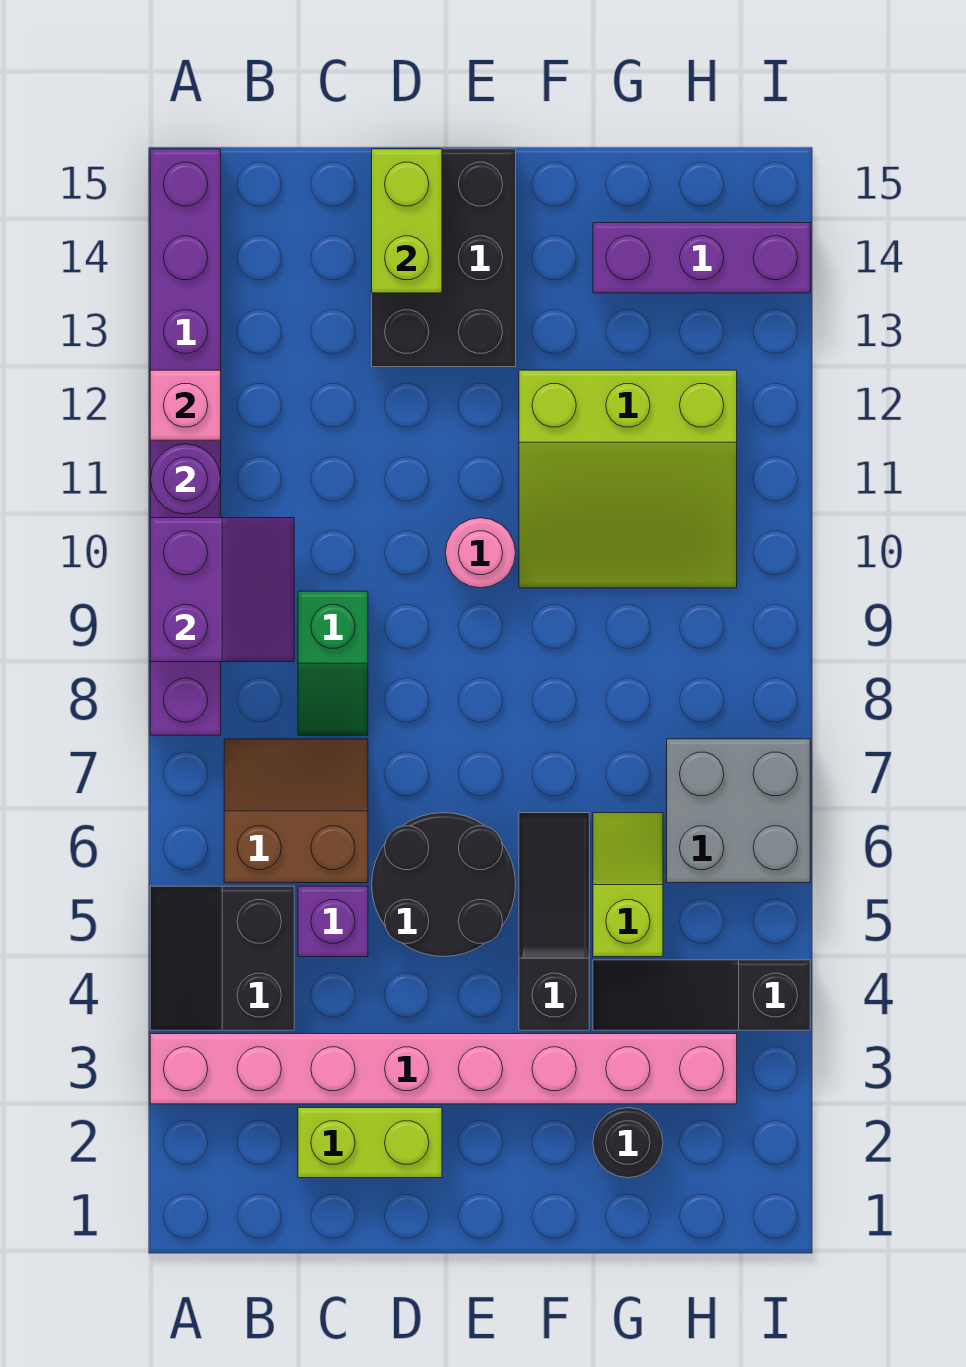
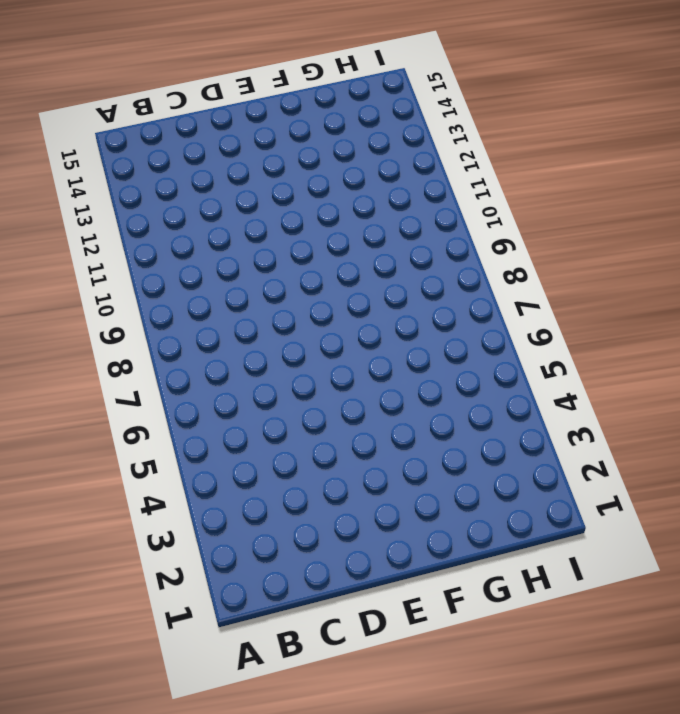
none -> pink 1x8 brick [150,1034,737,1104]
none -> black 2x2 slope [150,886,294,1030]
none -> purple 1x8 brick [150,149,221,735]

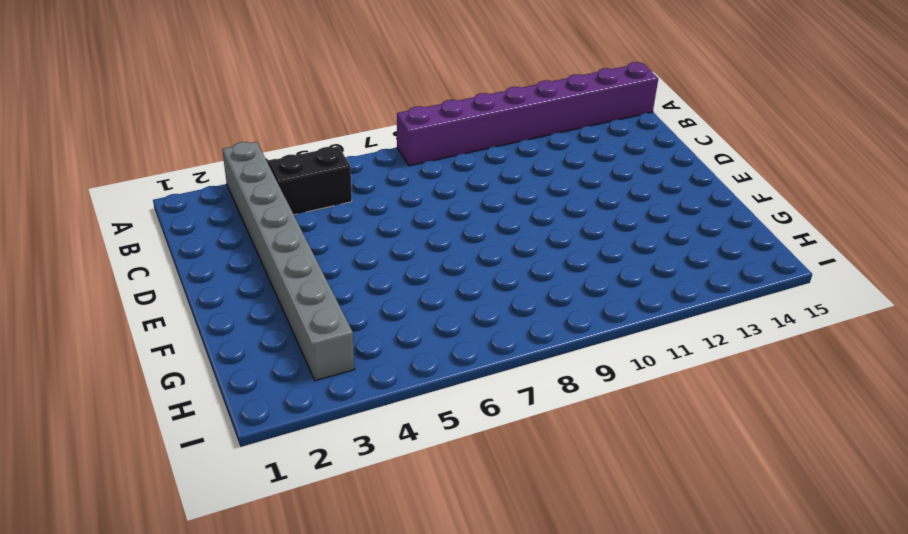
grey 1x8 brick [222,142,355,381] -> pink 1x8 brick [150,1034,737,1104]
none -> brown 2x2 slope [224,739,368,883]
none -> lime 1x2 brick [298,1108,442,1178]
none -> purple 1x1 brick [298,886,368,957]

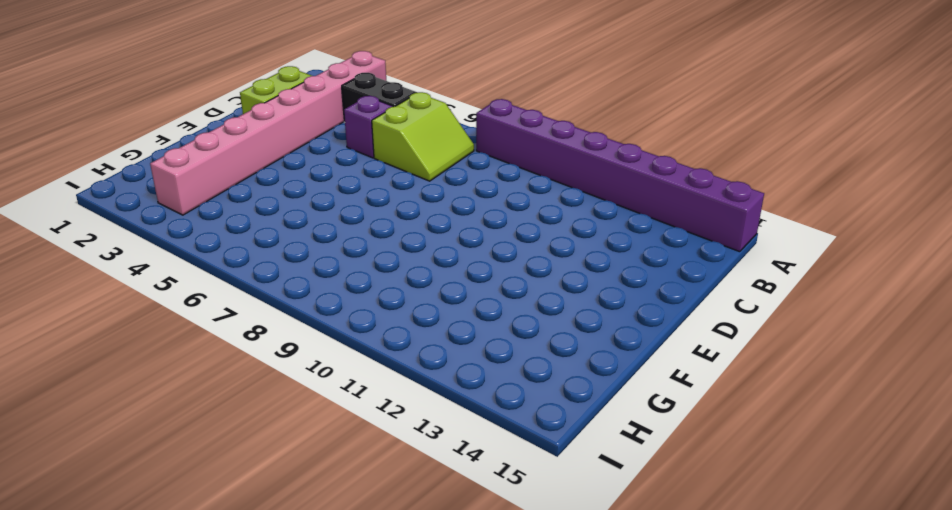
lime 2x2 slope [372,92,474,181] -> brown 2x2 slope [224,739,368,883]
none -> green 1x2 slope [298,591,368,735]
none -> black 2x2 round brick [372,813,516,957]
none -> black 2x3 brick [372,149,516,367]

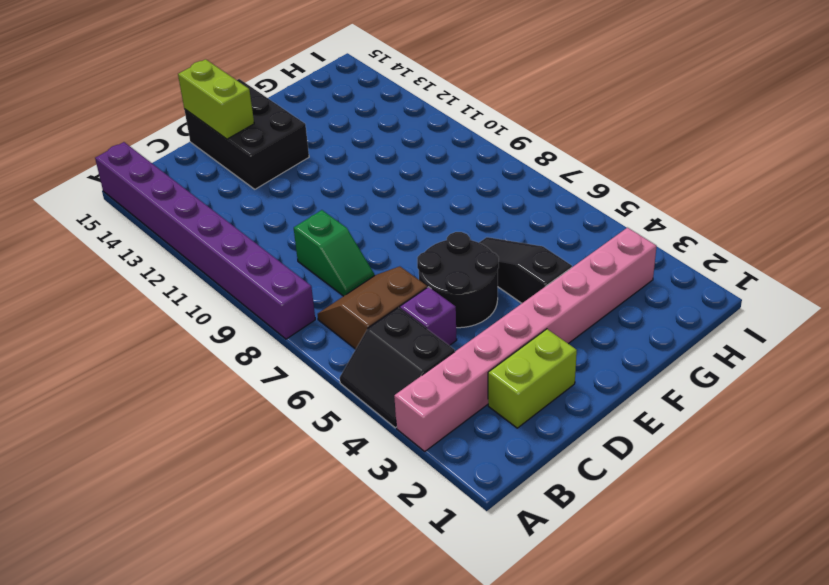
none -> pink 1x1 round brick [445,518,516,588]
none -> lime 3x3 slope [519,370,737,588]
none -> black 1x1 round brick [593,1108,663,1178]

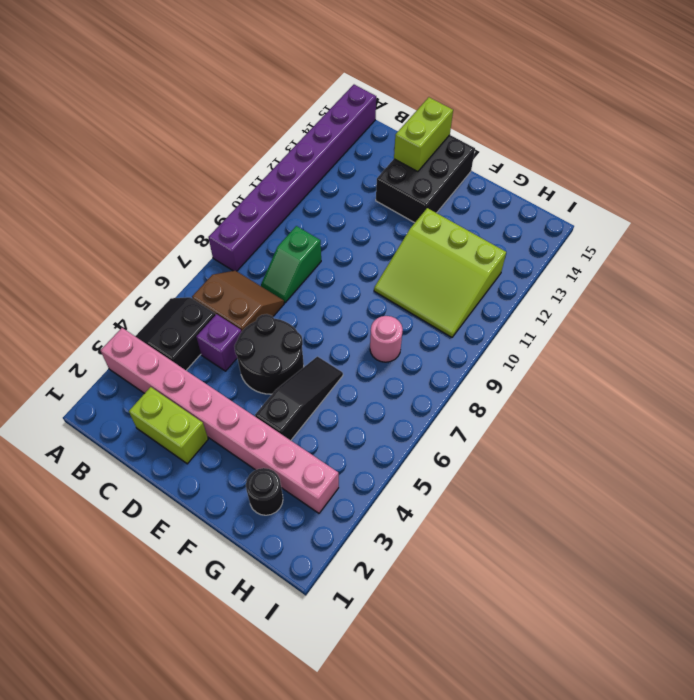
pink 1x1 round brick [370,316,403,362] -> pink 1x1 round brick moved to [445,518,516,588]
none -> black 1x3 slope [593,960,810,1030]
none -> lime 1x2 slope [593,813,663,957]
none -> purple 1x3 brick [593,223,810,293]

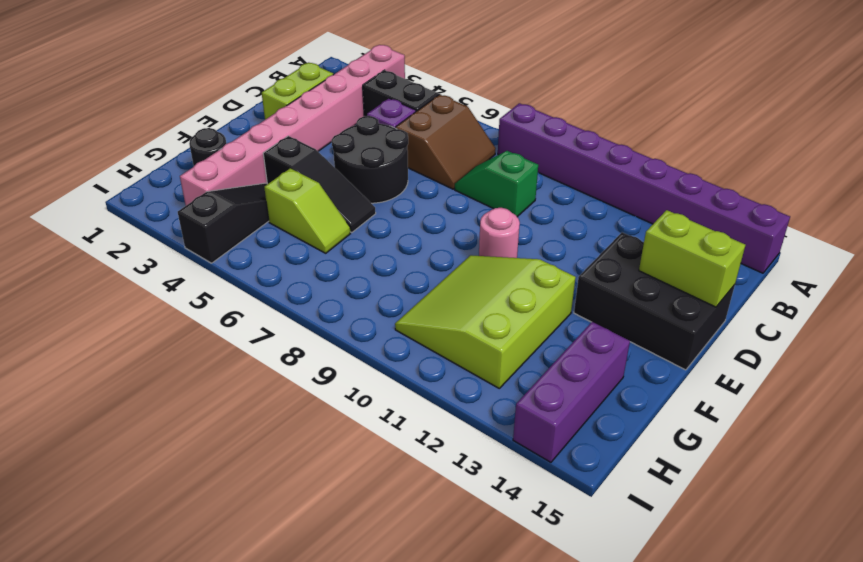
none -> grey 2x2 brick [667,739,810,883]
none -> purple 2x2 slope [150,518,294,662]
none -> purple 1x1 round brick [151,444,221,514]

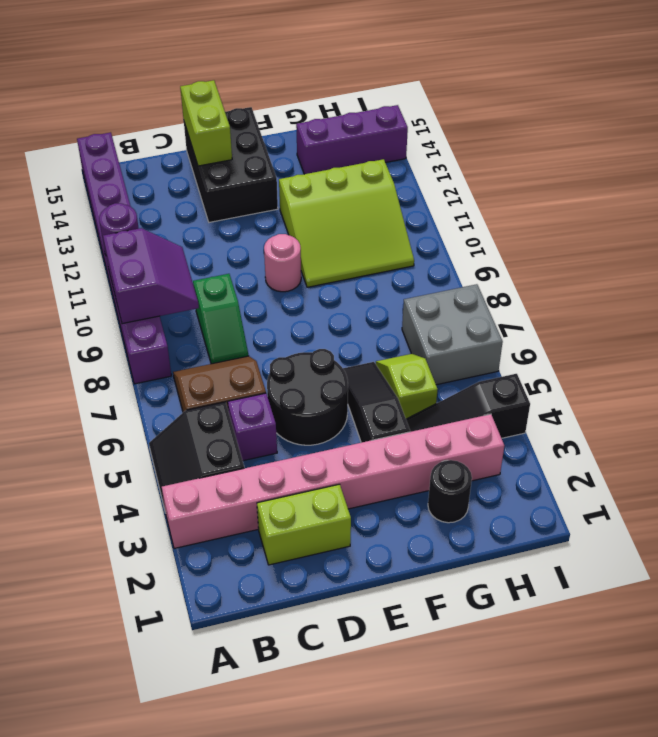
none -> pink 1x1 brick [150,370,221,440]

